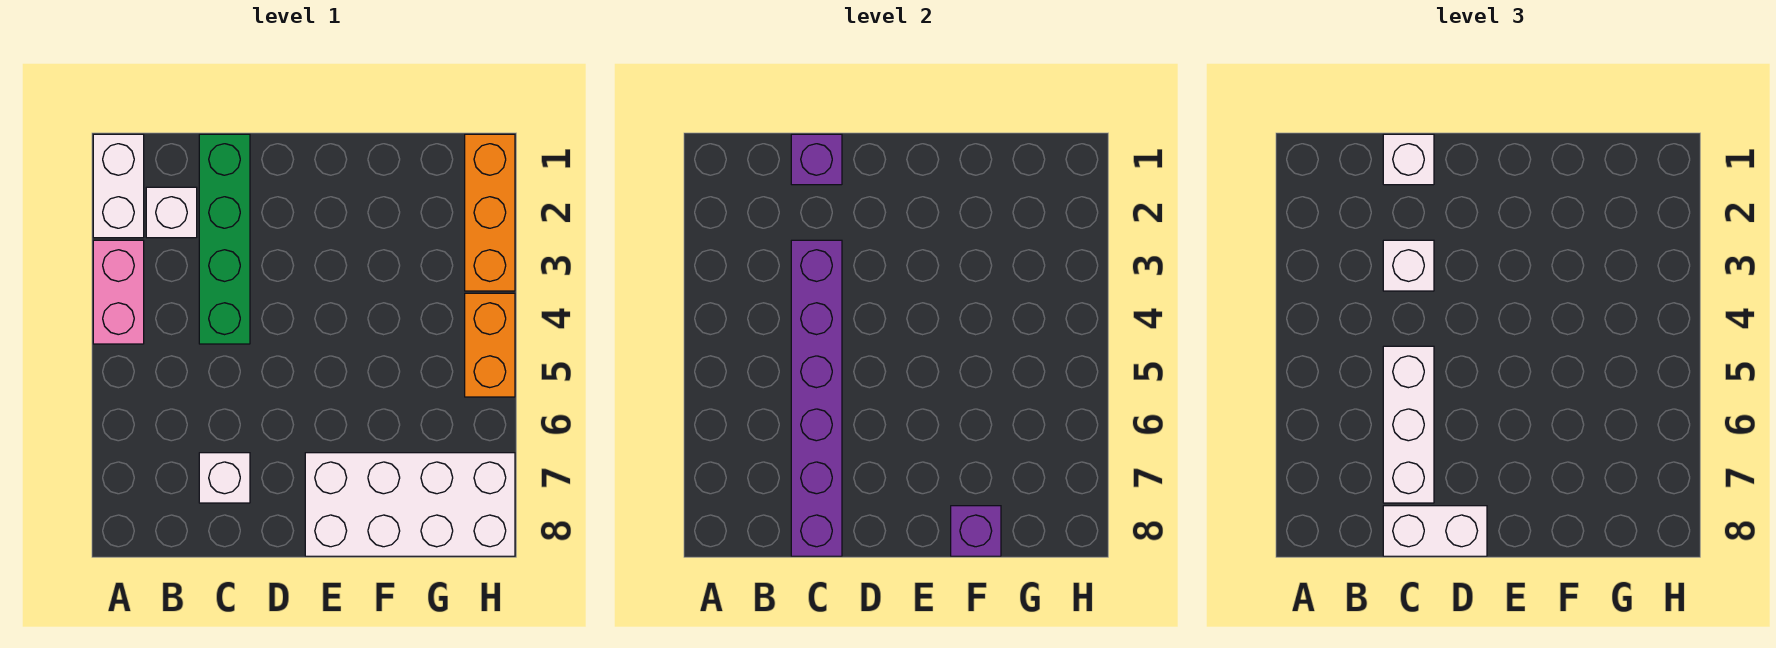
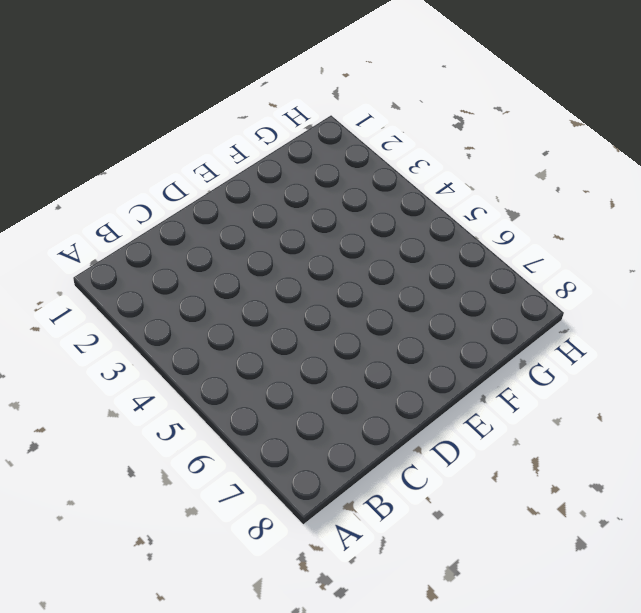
none -> white 1x2 brick [93,134,144,238]
none -> pink 1x2 brick [93,240,144,344]
none -> white 1x1 brick [146,187,197,238]

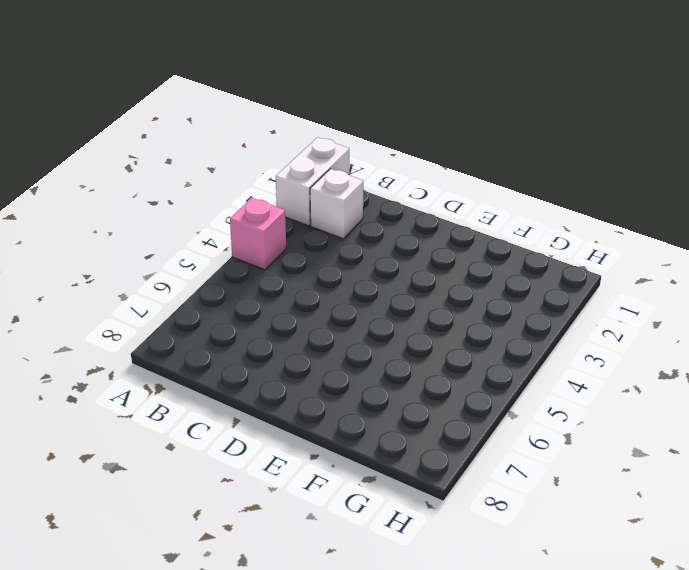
pink 1x1 brick [230,198,286,270] -> pink 1x2 brick [93,240,144,344]
none -> green 1x4 brick [199,134,250,344]
none -> white 1x1 brick [199,453,250,503]
none -> white 2x4 brick [305,453,515,556]

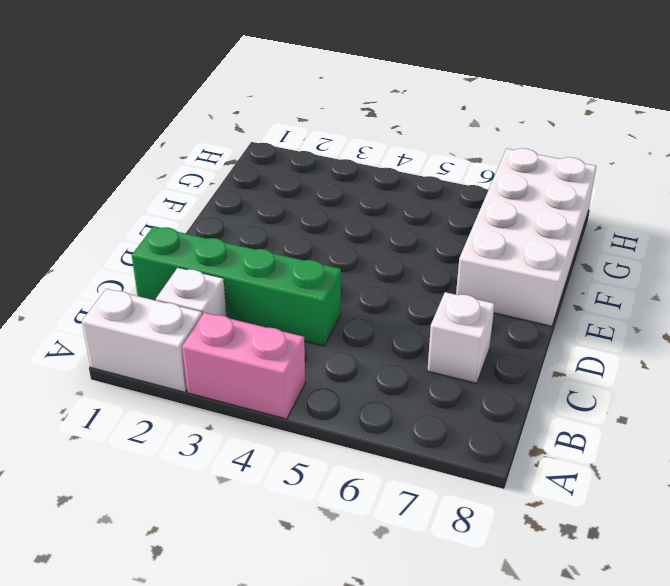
none -> orange 1x3 brick [465,134,515,291]
none -> orange 1x2 brick [465,293,515,397]
none -> purple 1x1 brick [791,134,842,185]

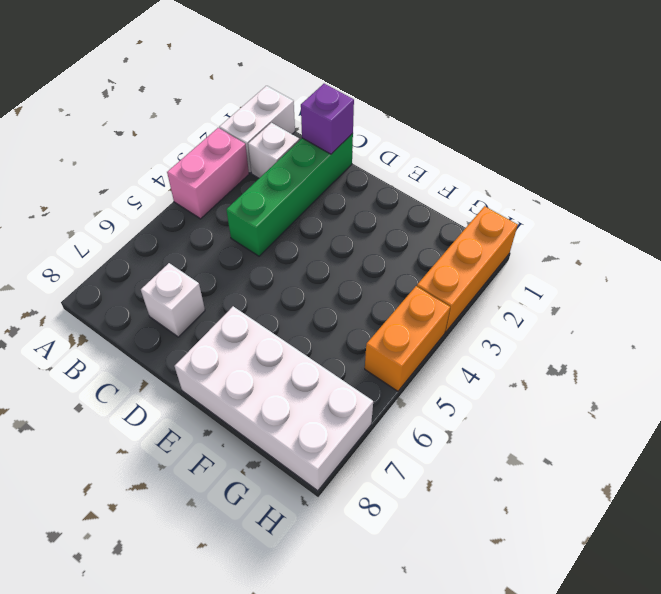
none -> purple 1x6 brick [791,240,842,556]
none -> purple 1x1 brick [951,506,1001,556]
none -> white 1x1 brick [1383,134,1434,185]

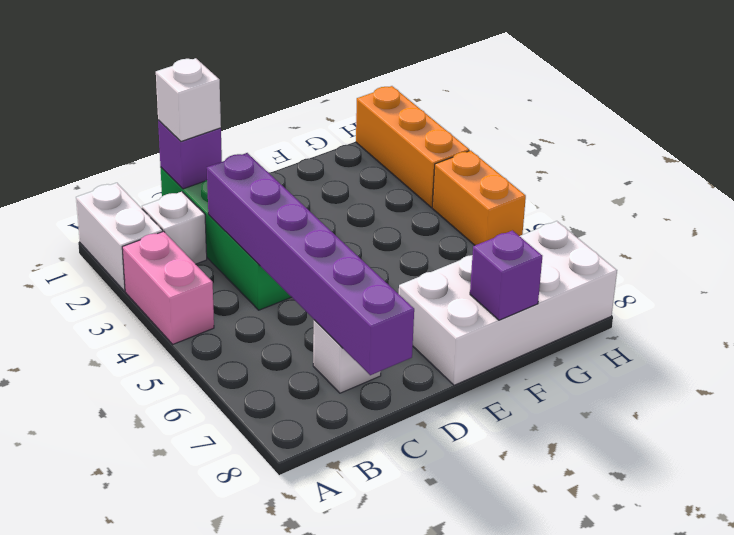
none -> white 1x1 brick [1383,240,1434,291]
none -> white 1x3 brick [1383,346,1434,503]
none -> white 1x2 brick [1383,506,1487,556]

